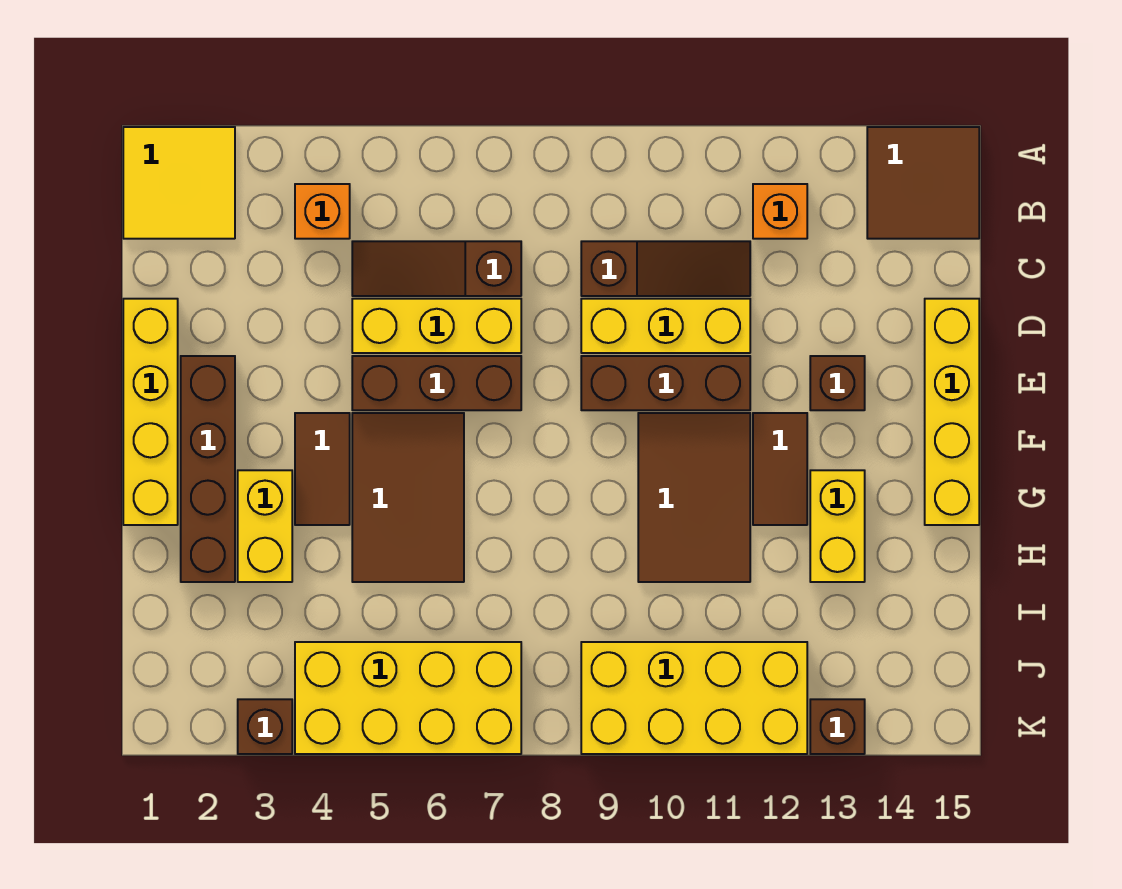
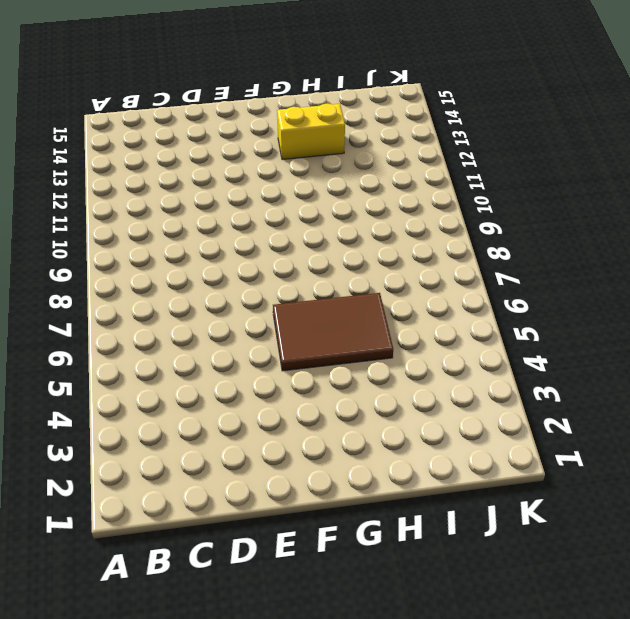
none -> yellow 2x2 tile [123,127,235,239]
none -> brown 2x2 tile [867,127,979,239]
none -> orange 1x1 brick [295,184,350,239]

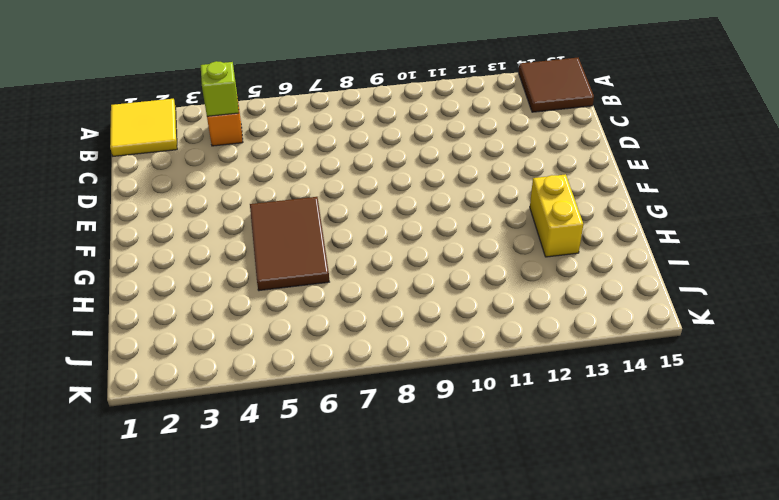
lime 1x1 brick [201,61,239,116] -> none
none -> orange 1x1 brick [753,184,807,239]
none -> brown 1x3 slope [352,241,521,296]
none -> brown 1x3 slope [581,241,750,296]

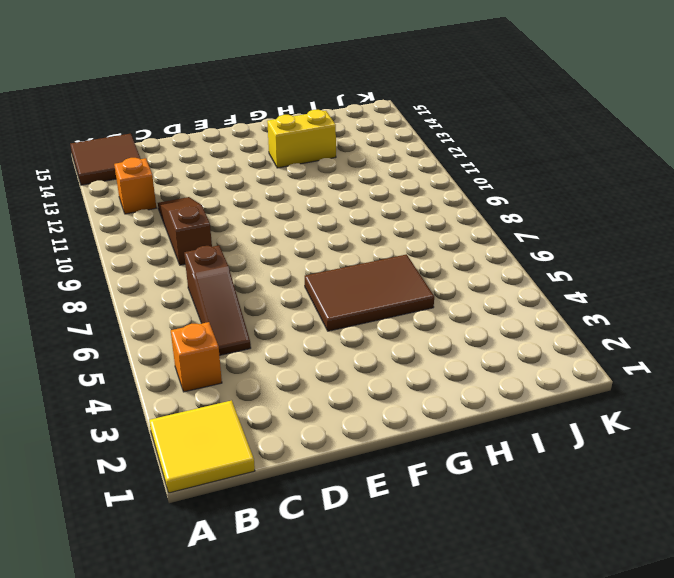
none -> yellow 1x4 brick [123,299,178,525]
none -> yellow 1x3 brick [352,299,521,353]
none -> yellow 1x3 brick [581,299,750,353]

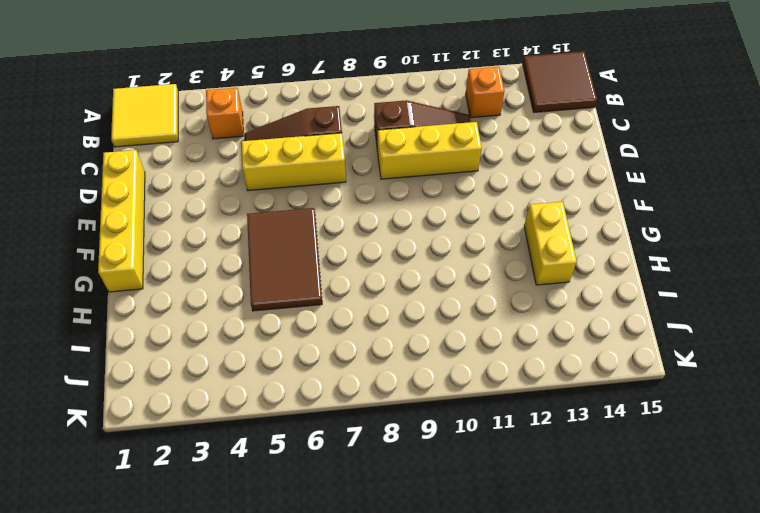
none -> yellow 1x4 brick [925,299,979,525]
none -> brown 1x4 brick [181,356,235,582]
none -> brown 1x3 brick [352,356,521,410]

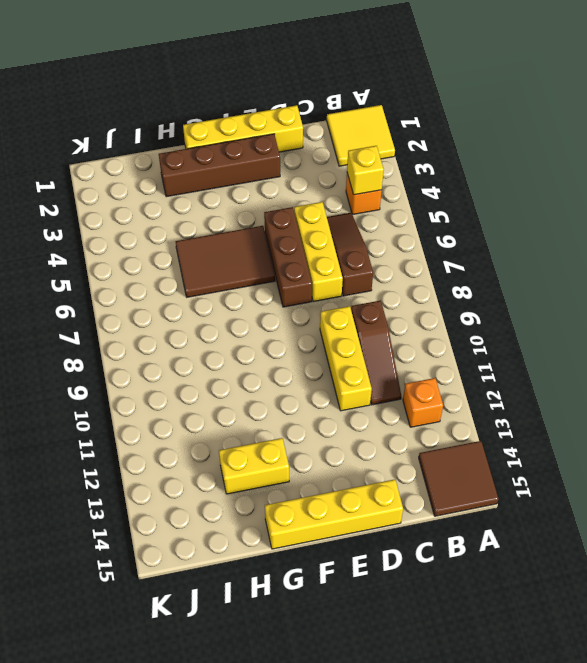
yellow 1x1 brick [347,146,384,195] -> none
none -> brown 1x3 brick [581,356,750,410]
none -> brown 1x1 brick [810,356,865,410]
none -> brown 1x2 tile [295,413,350,525]

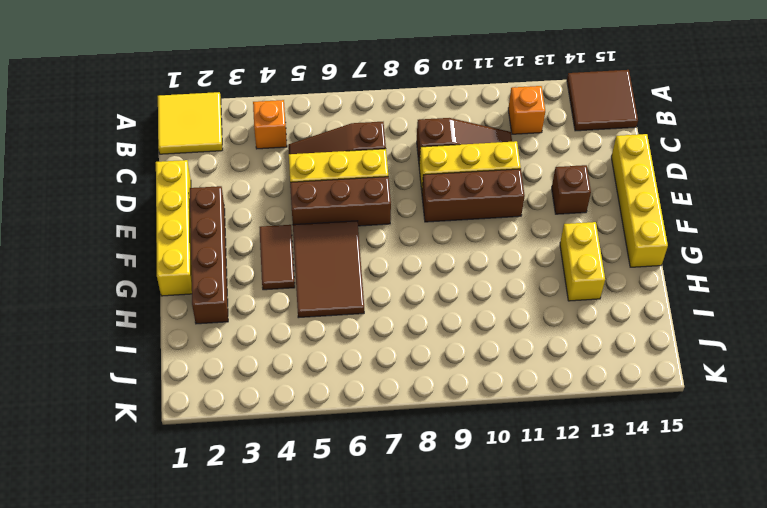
none -> brown 2x3 tile [638,413,750,582]
none -> brown 1x2 tile [753,413,807,525]
none -> yellow 1x2 brick [238,470,292,582]

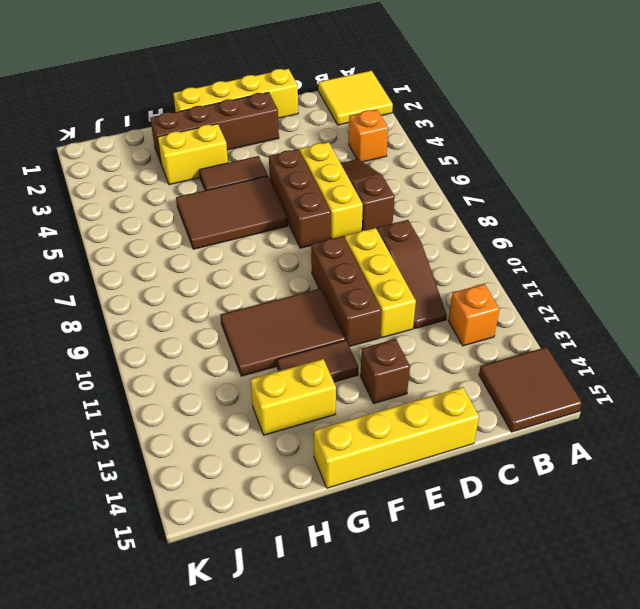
none -> yellow 2x4 brick [295,642,521,754]
none -> yellow 2x4 brick [581,642,807,754]
none -> brown 1x1 brick [238,699,292,754]

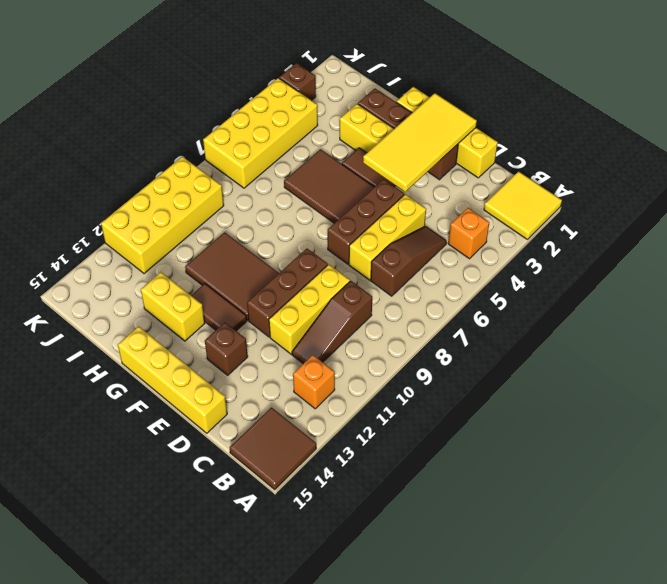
yellow 2x4 tile [363,93,477,192] -> none
none -> brown 1x1 brick [810,699,865,754]

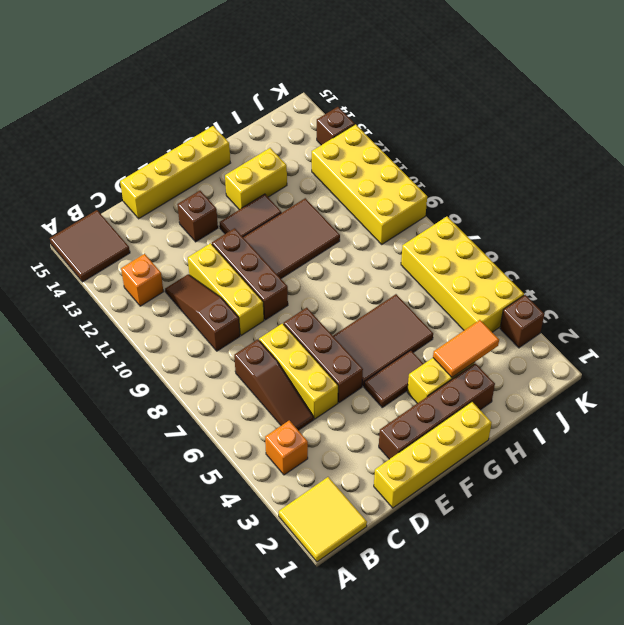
orange 1x2 tile [433,320,499,377] -> none

